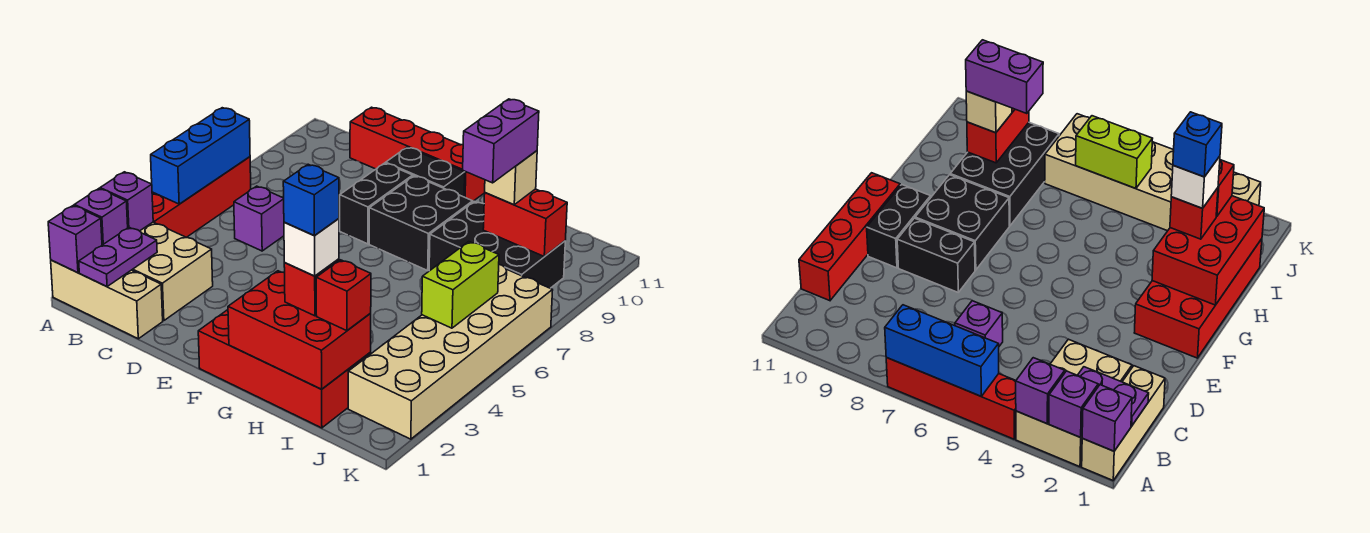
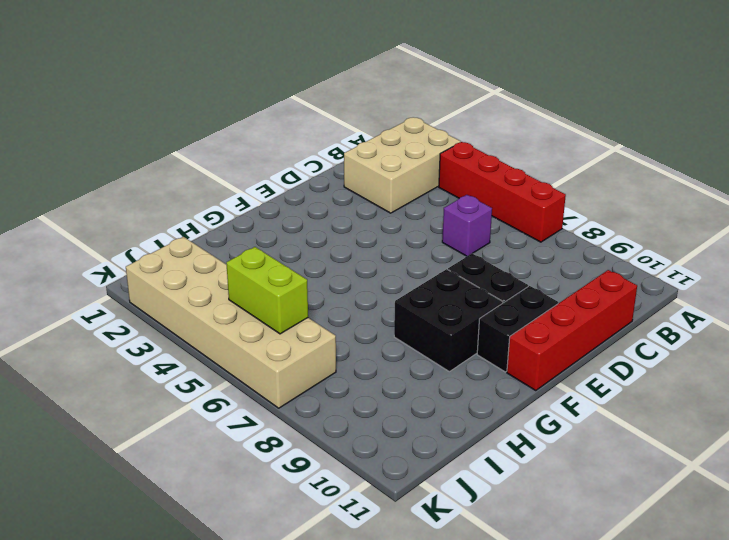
none -> tan 1x3 brick [51,260,163,339]
none -> red 2x4 brick [198,310,371,428]
none -> black 2x3 brick [429,202,565,288]

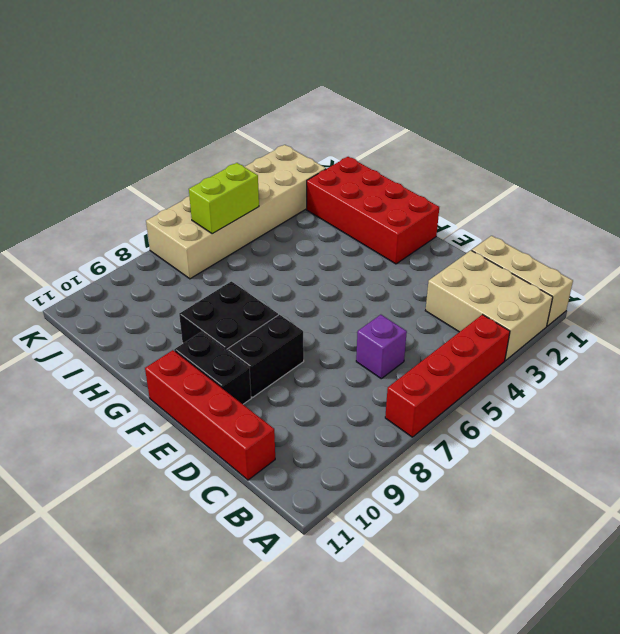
none -> black 2x3 brick [429,202,565,288]
none -> purple 1x1 brick [48,205,102,273]
none -> purple 1x1 brick [74,189,128,245]

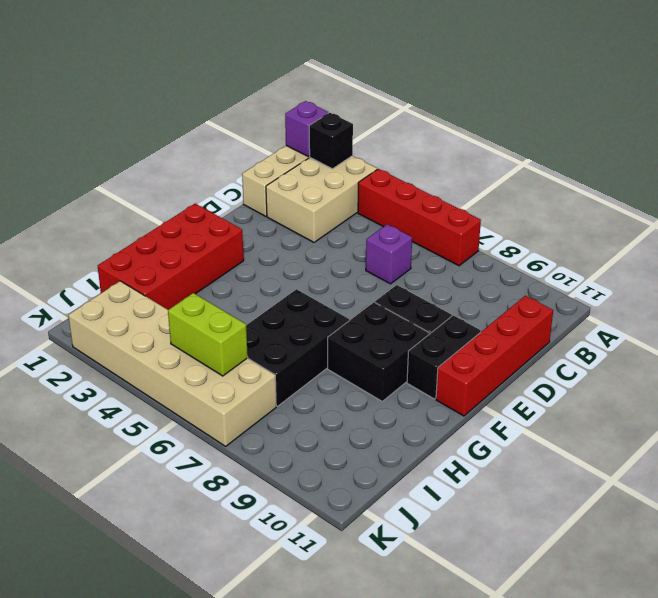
black 1x1 brick [309,113,353,169] -> purple 1x1 brick [74,189,128,245]
black 2x3 brick [246,289,349,406] -> black 2x3 brick moved to [429,202,565,288]
none -> purple 1x1 brick [100,172,153,231]
none -> blue 1x3 brick [151,108,250,204]
none -> purple 1x2 plate [79,227,157,287]

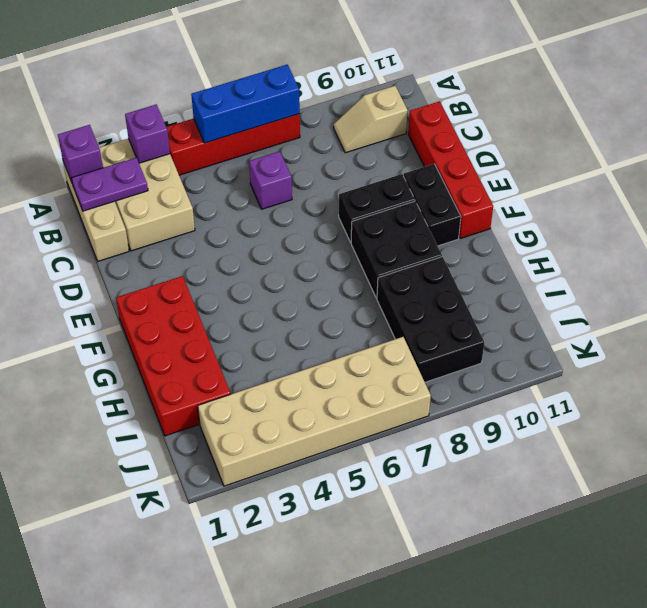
tan 1x2 slope [334,86,408,153] -> none
none -> purple 1x1 brick [74,189,128,245]
none -> red 2x3 brick [228,271,371,389]
none -> red 1x2 brick [483,189,567,257]

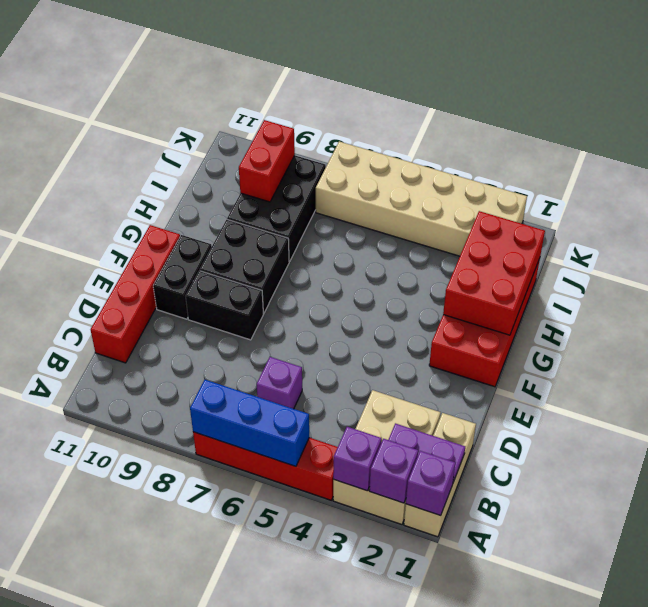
none -> lime 1x2 brick [422,242,499,328]
none -> red 1x1 brick [284,259,339,316]
none -> red 1x1 brick [316,260,371,331]

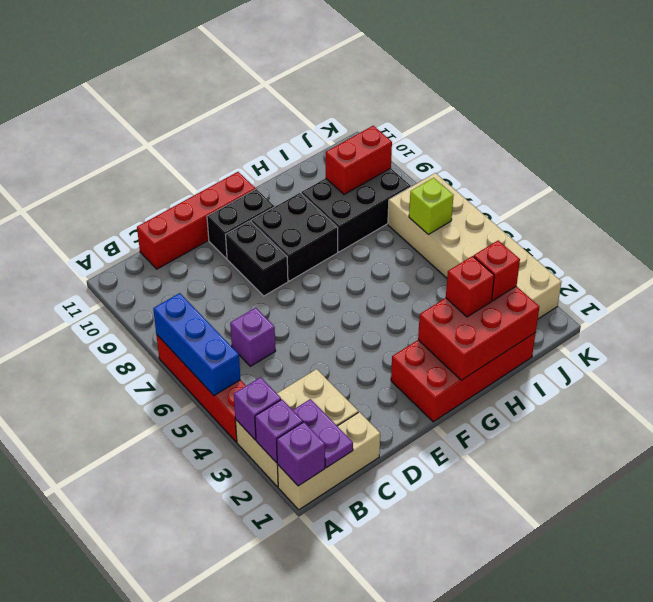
lime 1x1 brick [409,178,454,234] -> lime 1x2 brick [422,242,499,328]
none -> tan 1x1 brick [485,151,537,205]
none -> white 1x1 brick [284,219,339,276]
none -> purple 1x2 brick [463,99,539,183]

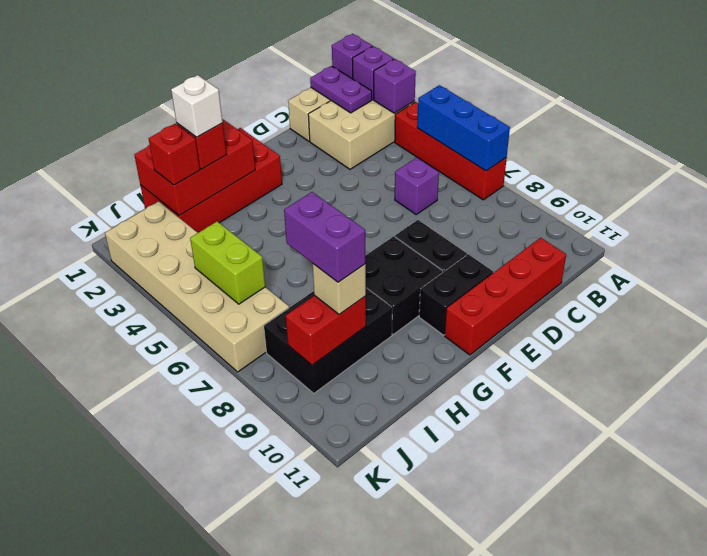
none -> blue 1x1 brick [283,164,339,236]

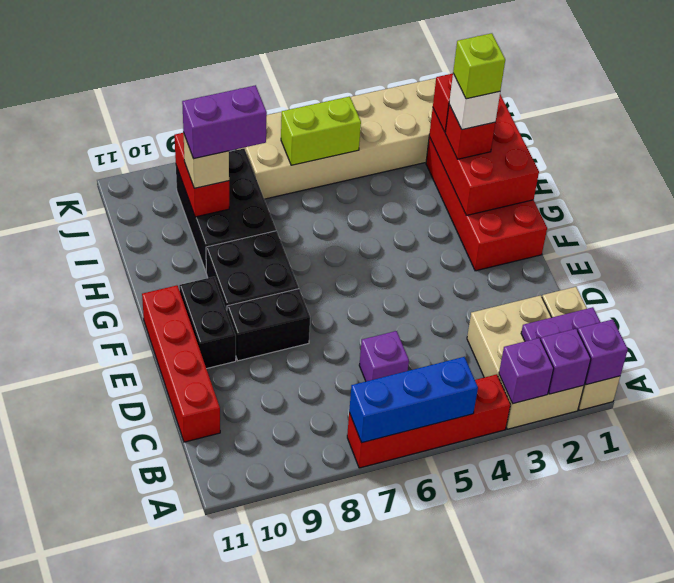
lime 1x1 brick [453,33,505,99] -> blue 1x1 brick [283,164,339,236]

